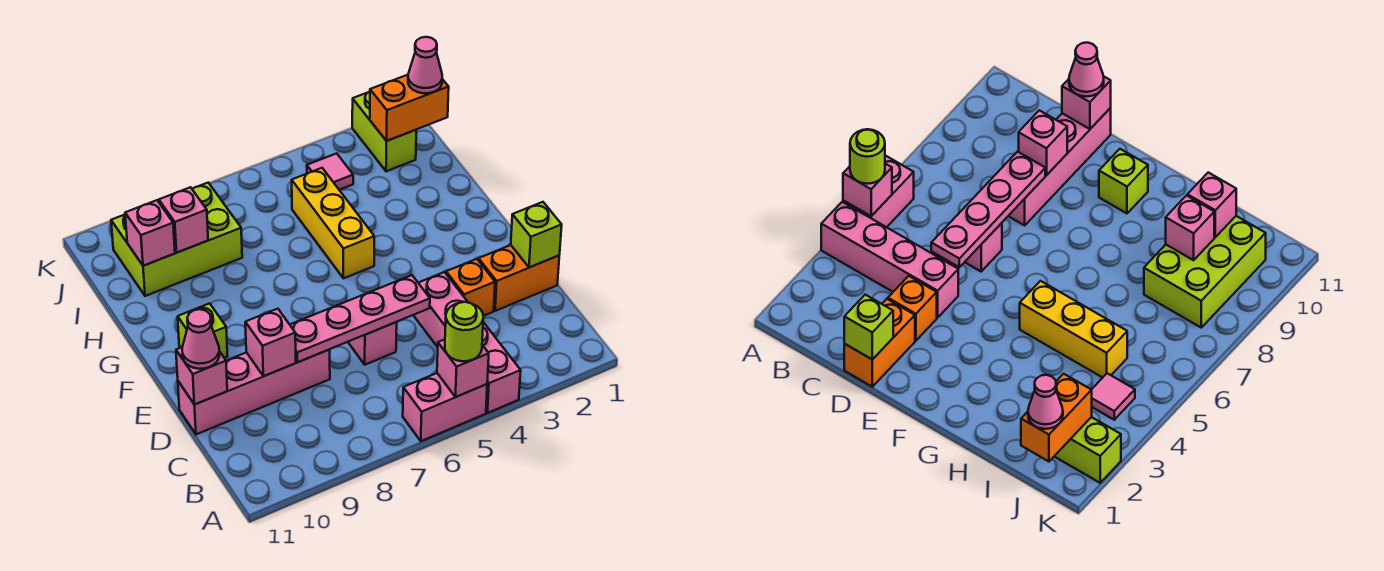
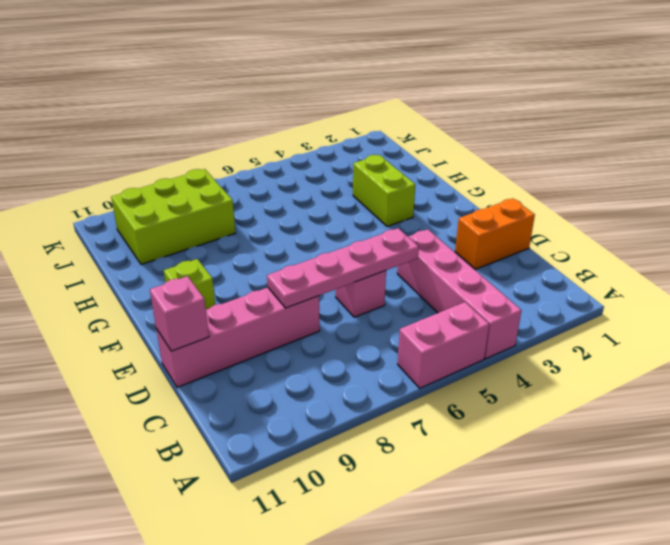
lime 1x2 brick [353,155,415,226] -> lime 1x2 brick moved to [352,92,416,171]
none -> orange 1x1 brick [446,259,495,316]
none -> yellow 1x3 brick [292,168,374,278]
none -> pink 1x1 tile [307,153,353,190]

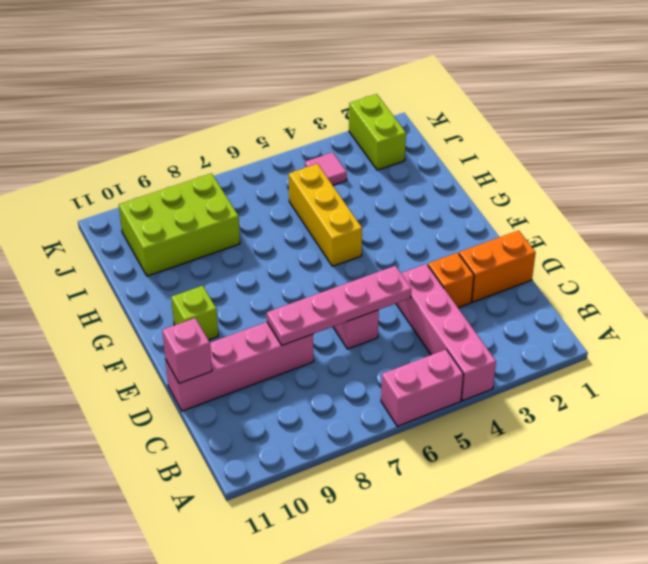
none -> pink 1x1 brick [437,339,489,397]
none -> lime 1x1 brick [511,202,562,267]
none -> pink 1x1 brick [245,309,296,376]

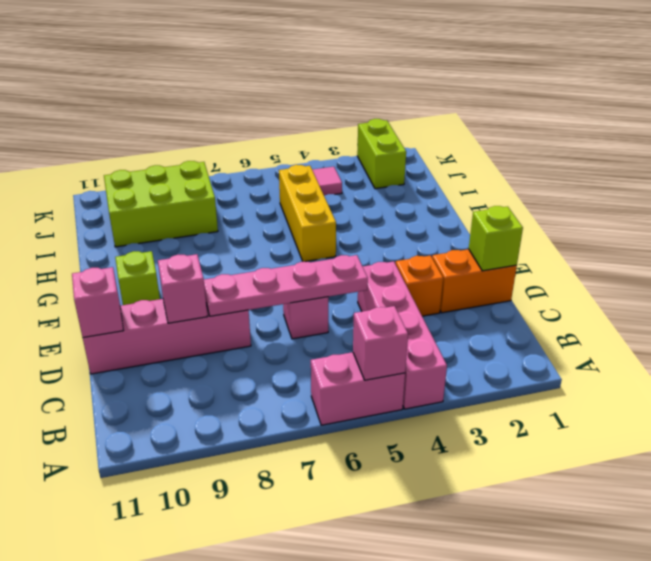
none -> pink 1x1 brick [159,187,208,252]
none -> pink 1x1 brick [125,200,175,266]
none -> orange 1x2 brick [370,75,449,141]

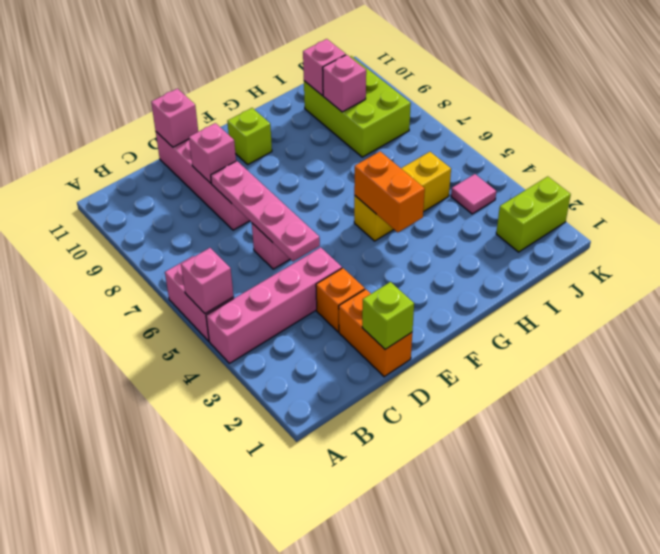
orange 1x2 brick [354,151,425,232] -> orange 1x2 brick moved to [370,75,449,141]
none -> lime 1x1 round brick [445,302,483,361]
none -> pink 1x1 cone [182,309,219,369]
none -> pink 1x1 cone [408,37,442,93]

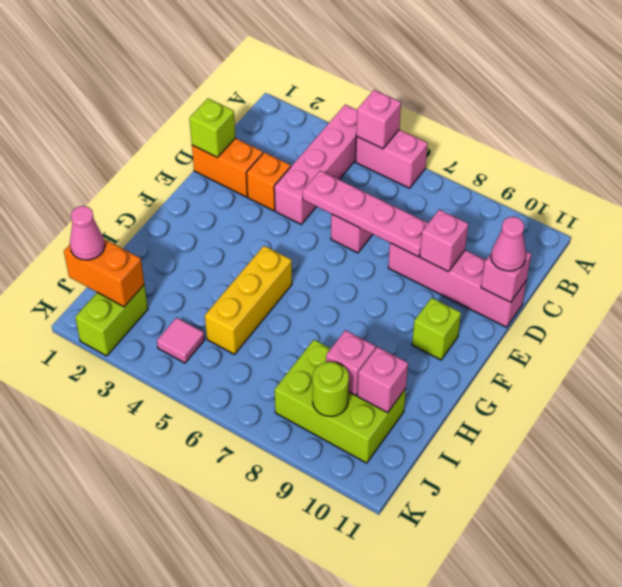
lime 1x1 round brick [313,362,349,416] -> lime 1x1 round brick moved to [445,302,483,361]

